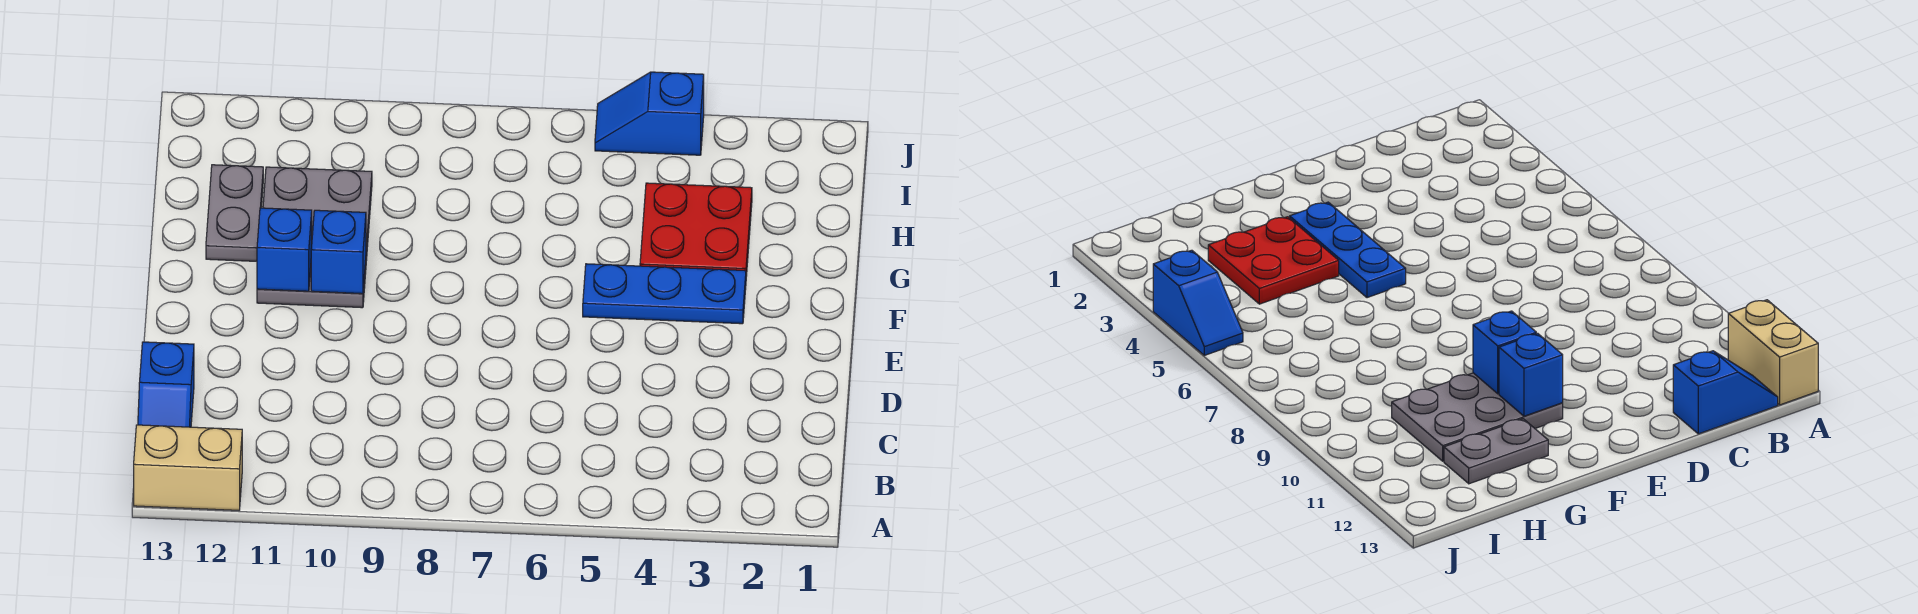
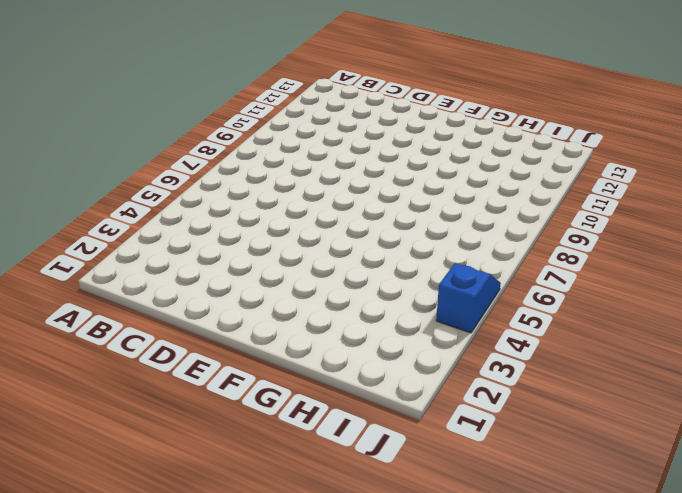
none -> tan 1x2 brick [134,425,242,510]
none -> blue 1x2 slope [138,342,194,427]

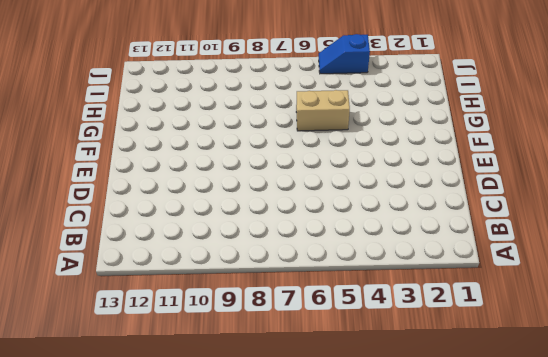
tan 1x2 brick [296,90,350,131] -> tan 1x2 brick moved to [134,425,242,510]
none -> blue 1x2 slope [138,342,194,427]
none -> blue 1x3 plate [583,264,746,324]

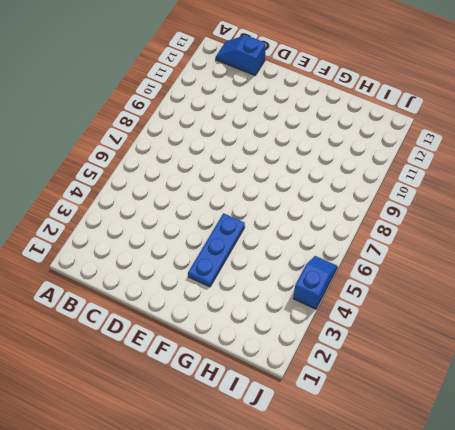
none -> tan 1x2 brick [134,425,242,510]
none -> grey 2x3 plate [257,167,372,308]

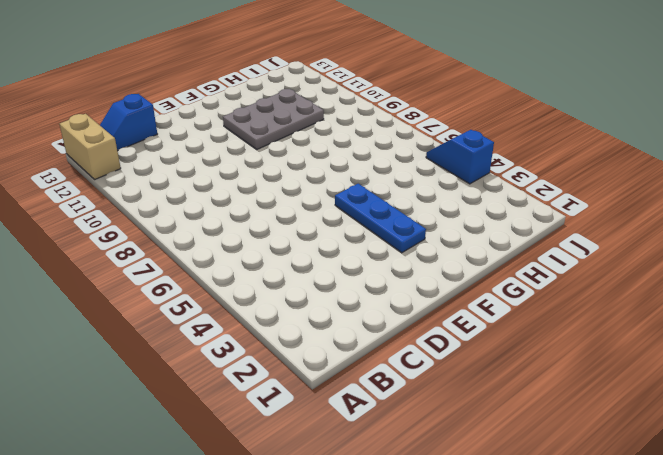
none -> red 2x2 plate [640,183,752,276]
none -> grey 1x2 plate [206,165,263,261]

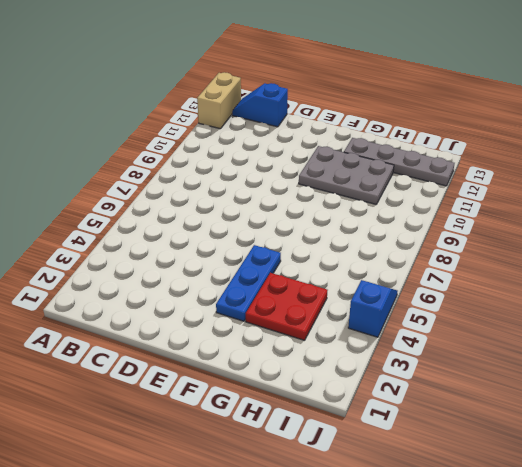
grey 1x4 plate [344,138,455,186] -> grey 1x2 plate [206,165,263,261]
none -> blue 1x1 brick [311,210,366,294]
none -> blue 1x1 brick [257,208,312,291]

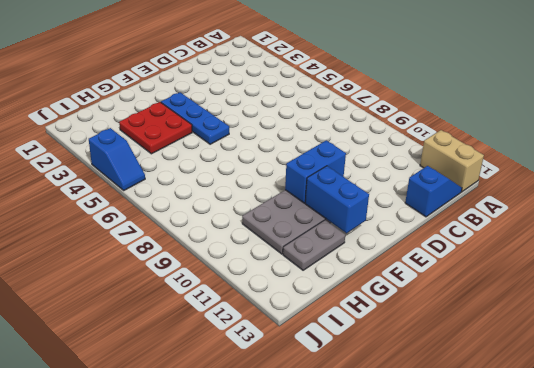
blue 1x2 brick [285,140,346,203] -> blue 1x1 brick [311,210,366,294]
blue 1x2 brick [305,166,369,233] -> blue 1x1 brick [257,208,312,291]

